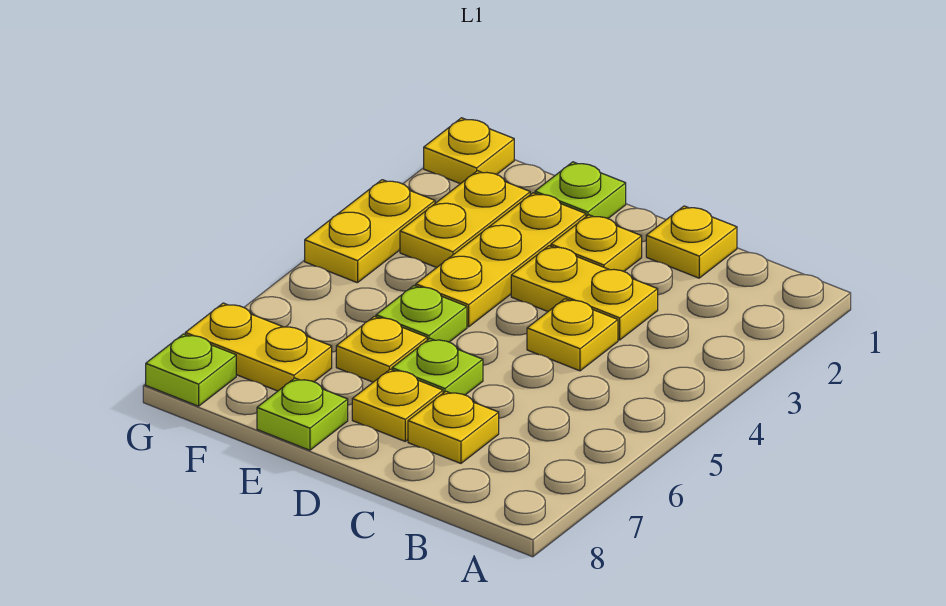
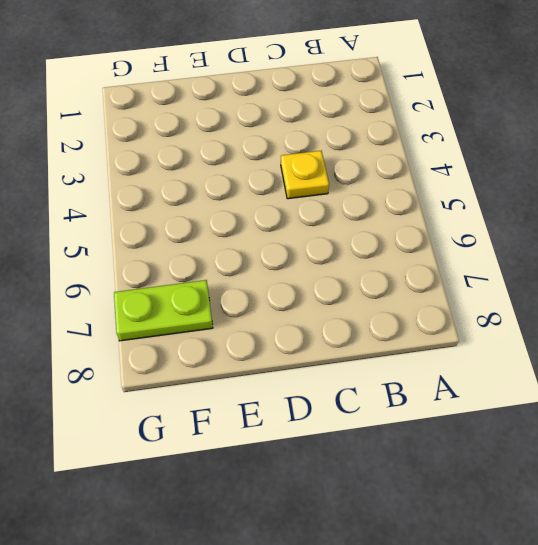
lime 1x2 plate [114,280,213,341] -> yellow 1x2 plate [185,303,332,391]
none -> yellow 1x1 plate [646,206,737,278]
none -> yellow 1x2 plate [511,246,658,340]
none -> yellow 1x1 plate [408,391,499,463]

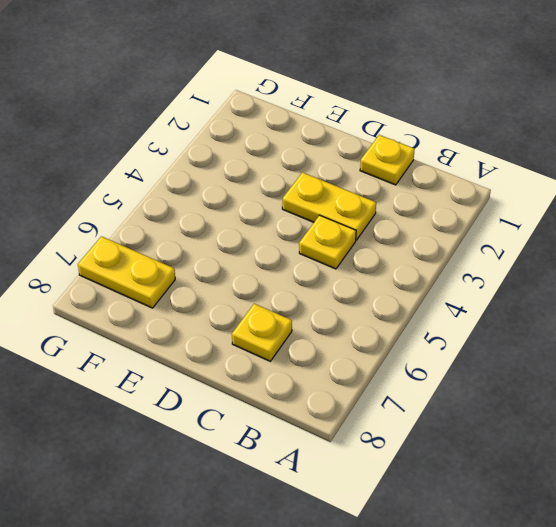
none -> yellow 1x1 plate [551,215,642,271]
none -> lime 1x1 plate [392,339,483,395]
none -> yellow 1x1 plate [352,369,443,441]

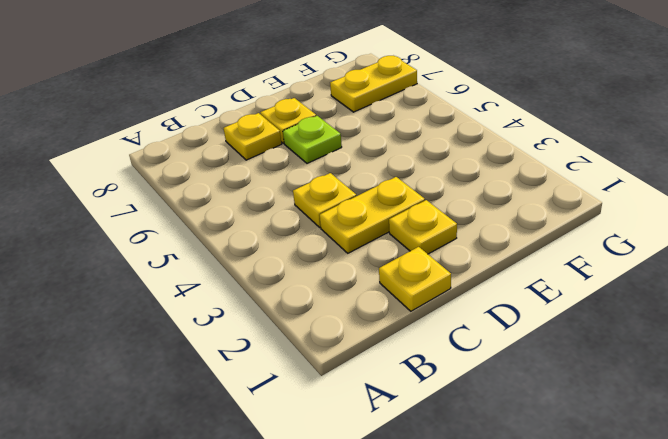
none -> lime 1x1 plate [535,162,626,219]
none -> yellow 1x3 plate [416,193,586,327]
none -> lime 1x1 plate [376,286,467,342]

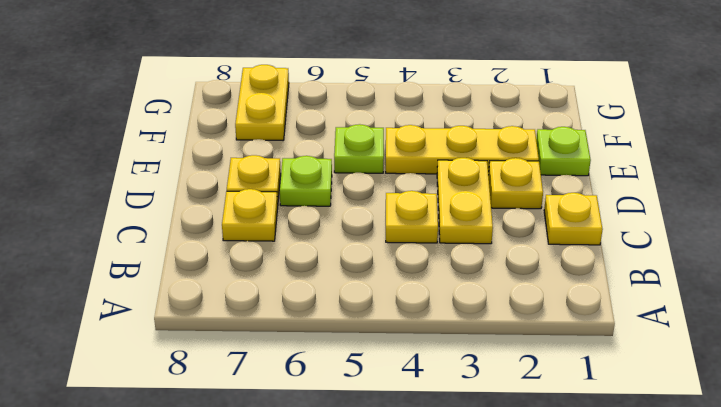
none -> yellow 1x1 plate [336,316,427,382]
none -> lime 1x1 plate [257,378,348,450]
none -> yellow 1x2 plate [400,171,530,268]

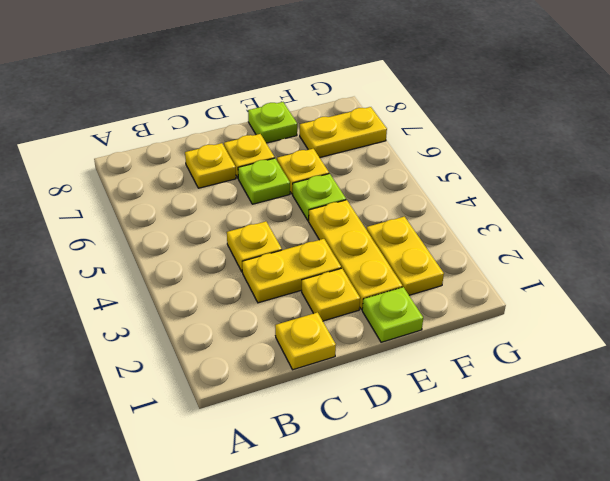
none -> yellow 1x1 plate [424,118,514,184]
none -> yellow 1x2 plate [305,180,435,283]
none -> lime 1x1 plate [146,334,236,406]

